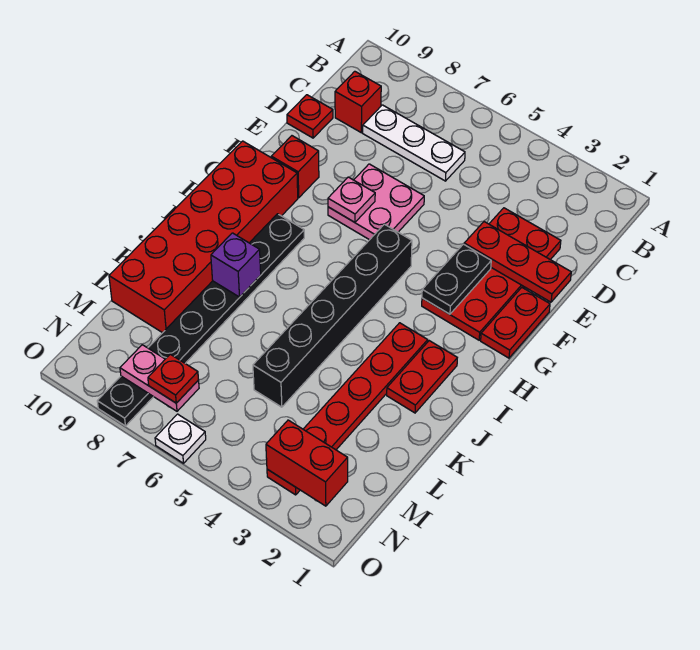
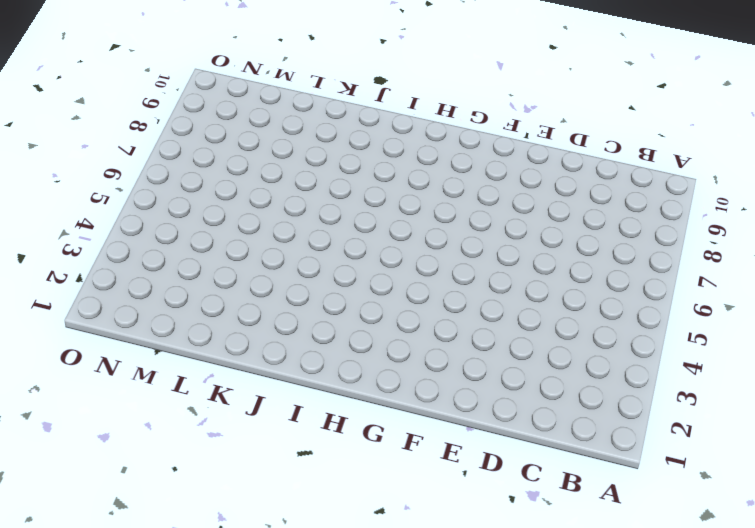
none -> white 1x3 plate [363,105,465,181]
none -> red 1x1 brick [335,71,381,133]
none -> red 2x4 plate [422,208,561,340]

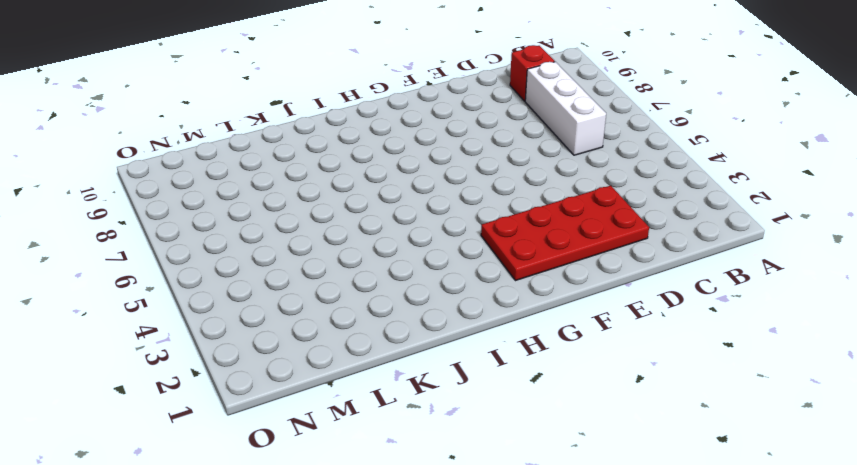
white 1x3 brick [525,62,606,155] -> white 1x3 plate [363,105,465,181]
none -> red 1x1 plate [287,95,333,138]
none -> pink 2x2 plate [328,164,424,240]
none -> red 1x2 plate [481,288,550,358]

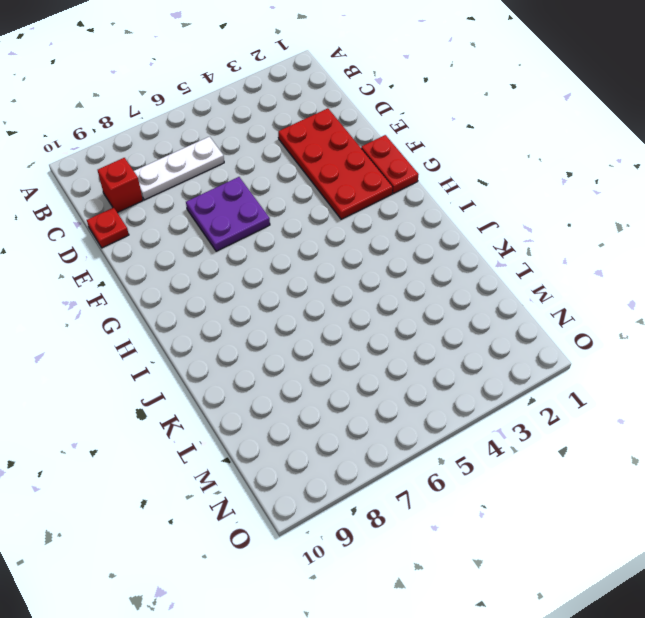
purple 2x2 plate [186,177,270,251] -> pink 2x2 plate [328,164,424,240]
none -> red 1x1 brick [271,136,319,198]
none -> black 1x6 brick [253,224,412,407]
none -> red 2x6 brick [109,141,298,333]

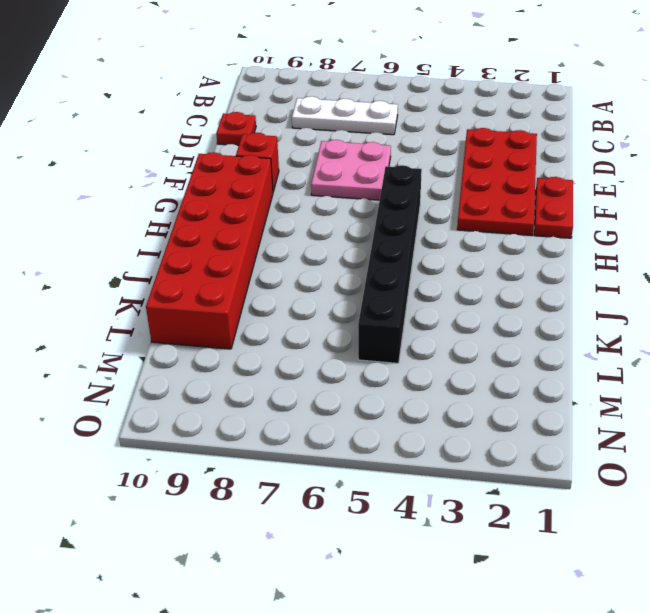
none -> red 1x1 brick [335,71,381,133]
none -> black 1x8 plate [97,214,304,426]
none -> red 1x2 plate [387,341,457,413]

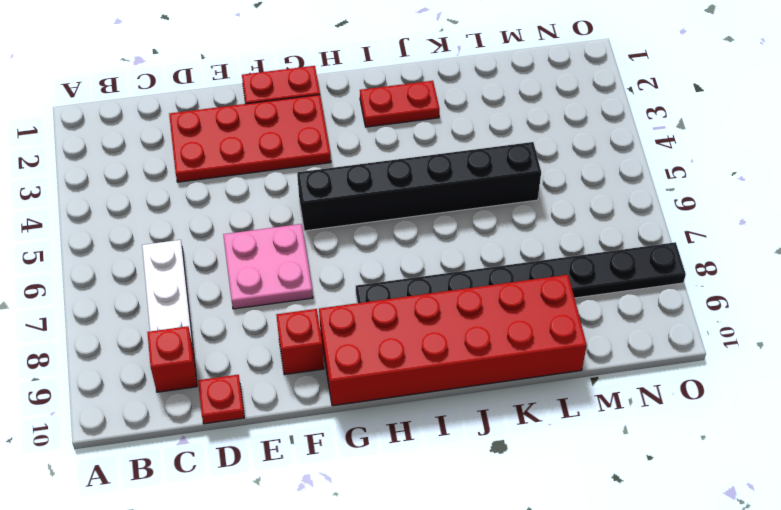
none -> red 1x6 plate [267,323,428,495]
none -> white 1x1 plate [155,414,206,463]
none -> red 1x3 plate [464,222,571,302]

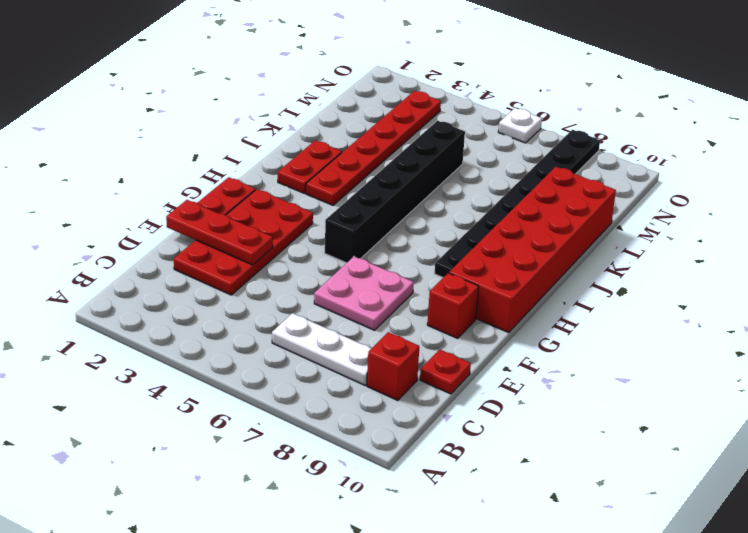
none -> black 1x2 plate [422,244,491,314]
none -> pink 1x1 plate [328,177,375,222]
none -> purple 1x1 brick [211,233,261,297]

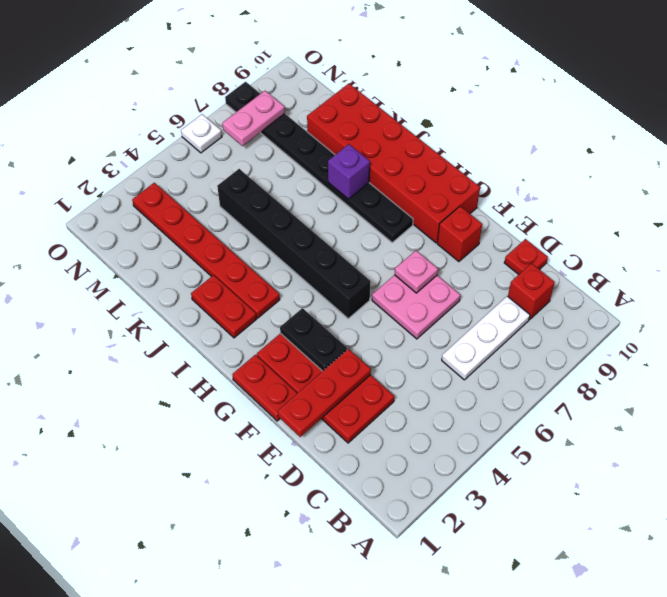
none -> red 1x2 brick [266,420,348,506]
none -> red 1x1 plate [148,354,199,403]

